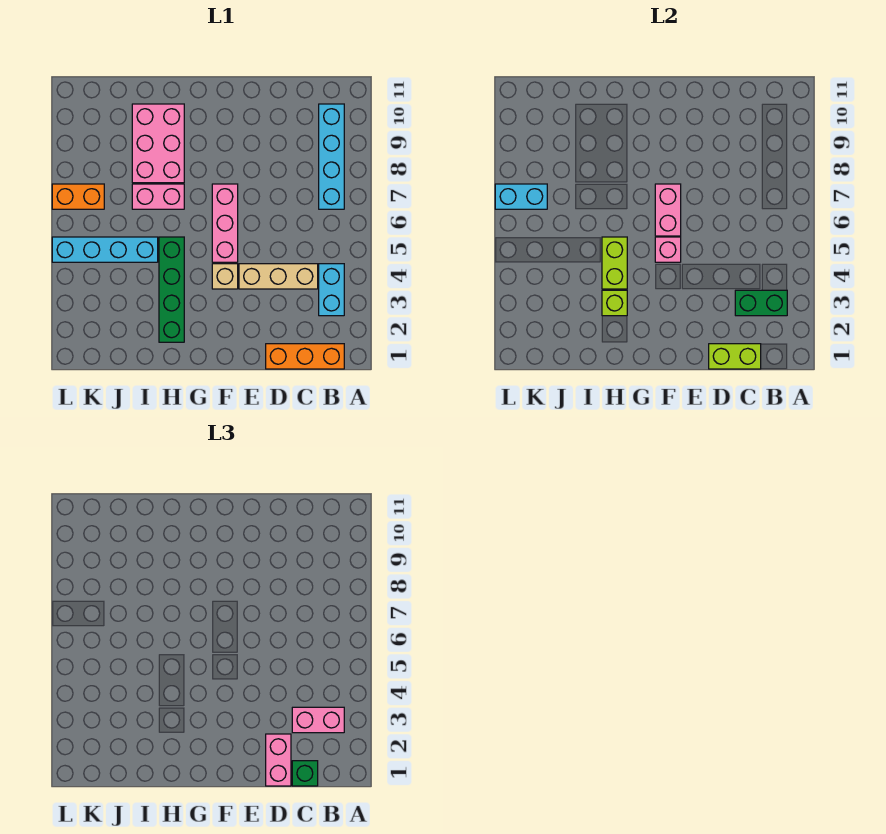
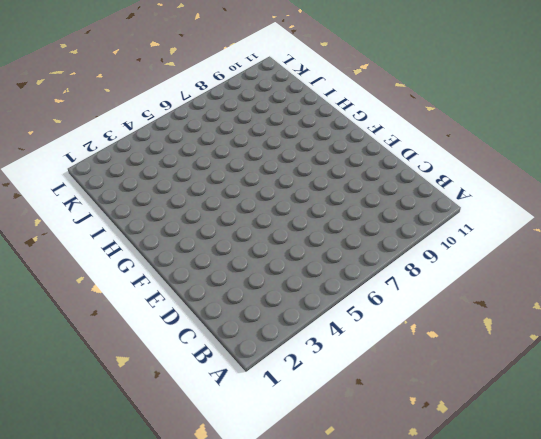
none -> orange 1x3 brick [266,344,344,369]
none -> cyan 1x2 brick [319,264,344,316]
none -> cyan 1x4 brick [319,104,344,209]

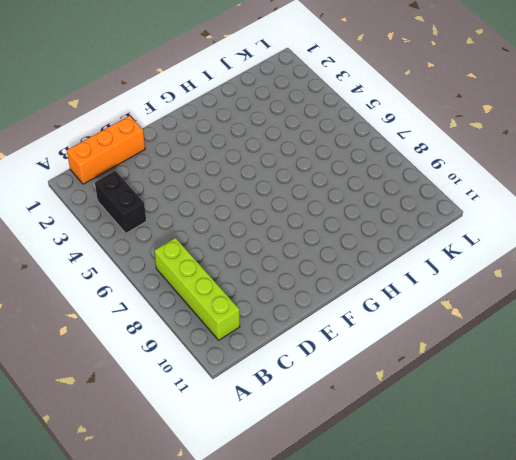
black 1x2 brick [95,171,146,233] -> cyan 1x2 brick [319,264,344,316]
lime 1x4 brick [154,238,240,340] -> cyan 1x4 brick [319,104,344,209]
none -> tan 1x3 brick [239,264,318,289]
none -> tan 1x1 brick [212,264,238,289]
none -> pink 1x3 brick [212,184,238,262]

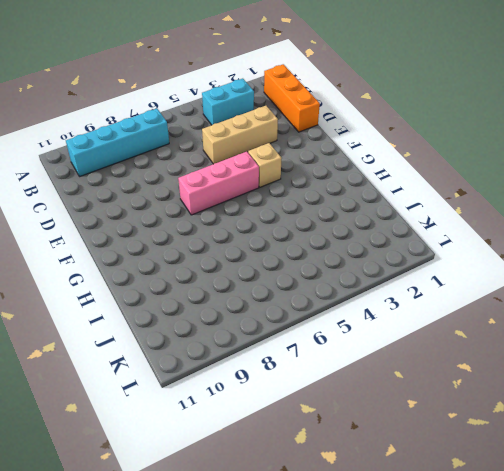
tan 1x3 brick [202,106,278,164] -> tan 1x3 brick turned to [239,264,318,289]
none -> green 1x4 brick [159,237,184,342]
none -> pink 1x2 brick [132,184,184,209]
none -> pink 2x3 brick [132,104,184,183]

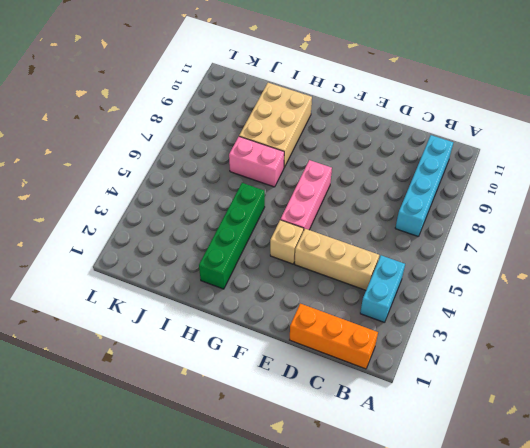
tan 2x3 brick [239,83,312,167] -> pink 2x3 brick [132,104,184,183]
none -> cyan 1x4 brick [52,237,158,262]
none -> orange 1x2 brick [52,184,104,209]
none -> green 1x2 brick [735,290,787,316]

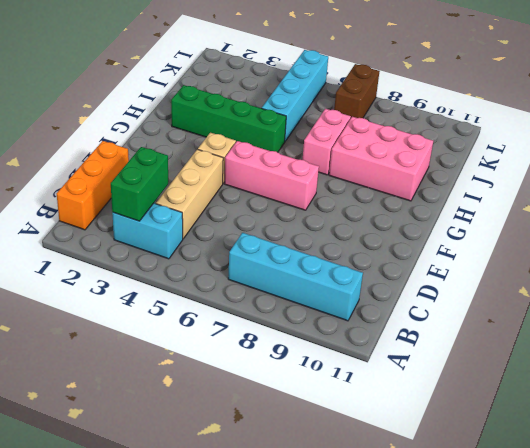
brown 1x2 brick [334,64,380,118] -> orange 1x2 brick [52,184,104,209]
none -> lime 1x2 brick [709,344,761,369]
none -> pink 1x1 brick [655,237,681,262]
none -> pink 1x2 brick [655,184,681,236]

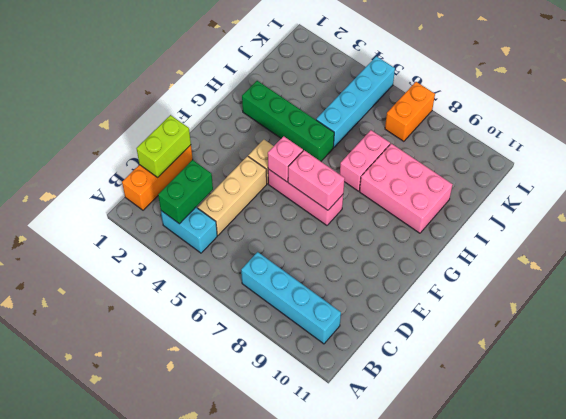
none -> lime 1x1 brick [602,290,627,316]
none -> lime 1x2 brick [602,237,627,289]
none -> cyan 1x2 brick [495,184,547,209]

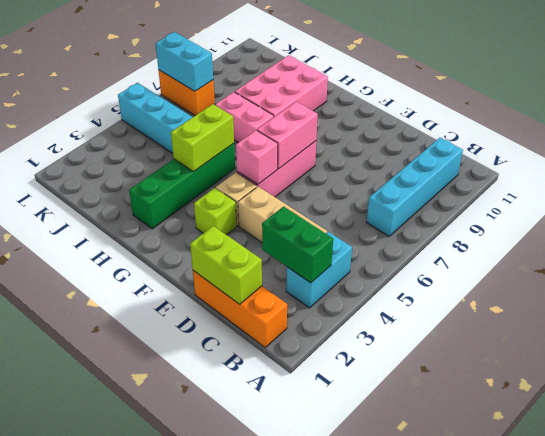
lime 1x1 brick [194,188,237,235] -> lime 1x1 brick moved to [602,290,627,316]
none -> pink 1x2 brick [292,707,344,733]
none -> green 1x1 brick [292,761,318,786]
none -> pink 1x2 brick [266,734,291,786]

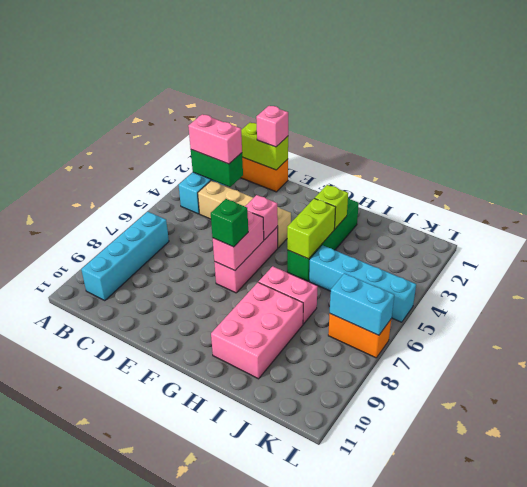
pink 1x1 brick [256,106,288,147] -> pink 1x2 brick [266,734,291,786]
green 1x1 brick [211,199,248,247] -> green 1x1 brick moved to [292,761,318,786]

